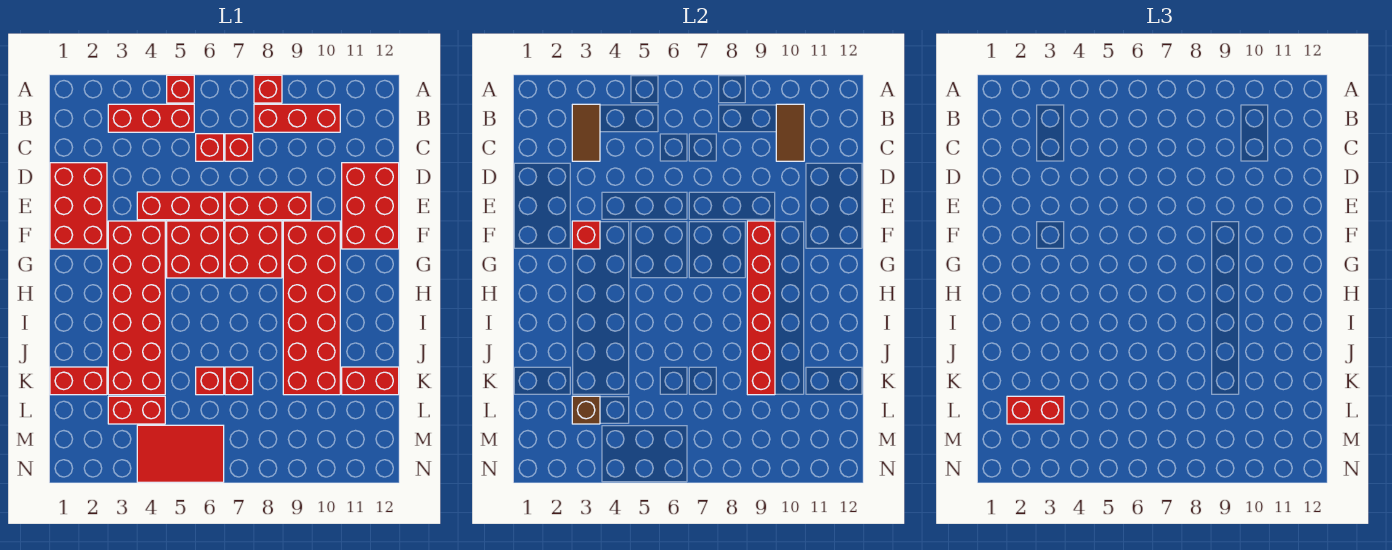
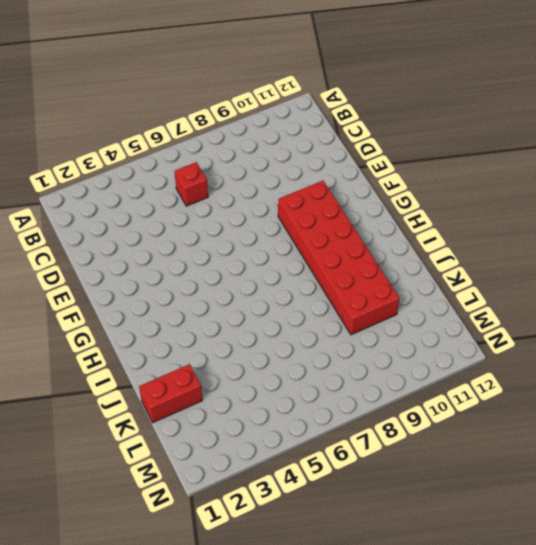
none -> red 1x1 brick [167,75,194,103]
none -> red 1x1 brick [254,75,282,103]
none -> red 1x3 brick [108,104,194,132]

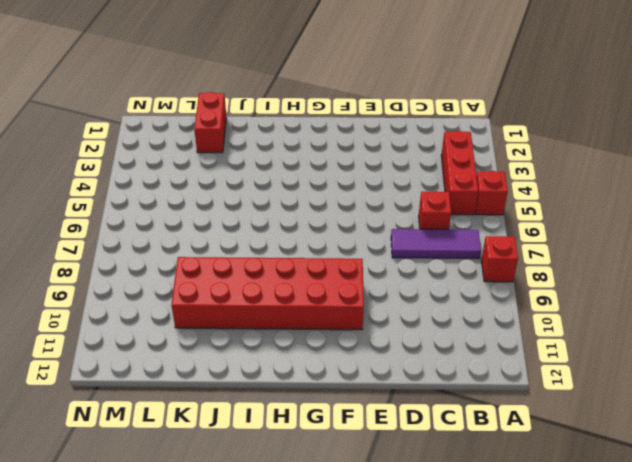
purple 1x3 tile [391,229,481,259] -> red 1x1 brick [225,134,253,161]
none -> red 1x3 brick [254,104,340,132]
none -> red 2x3 brick [50,163,107,249]
none -> red 2x3 brick [342,163,399,249]

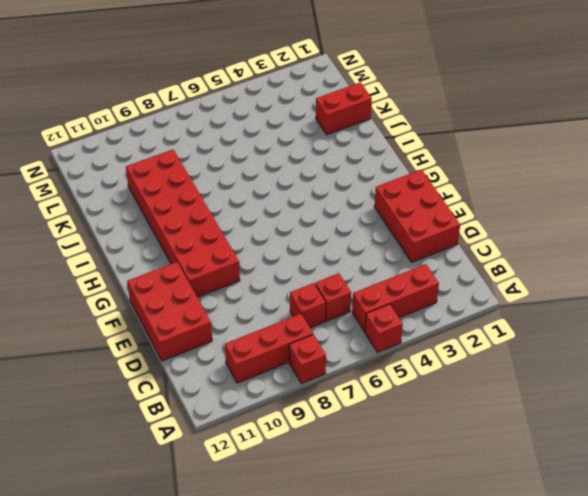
none -> red 1x3 brick [137,192,224,220]
none -> red 1x3 brick [225,192,311,220]
none -> red 2x6 brick [108,221,165,395]

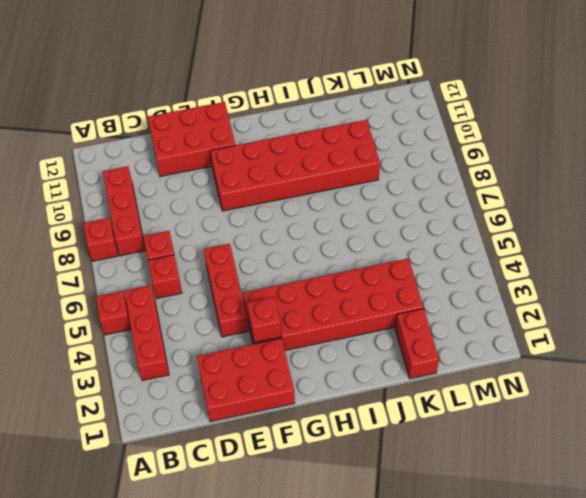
none -> red 1x3 brick [225,192,311,220]
none -> red 2x2 brick [167,221,224,278]
none -> red 2x2 brick [225,221,282,278]

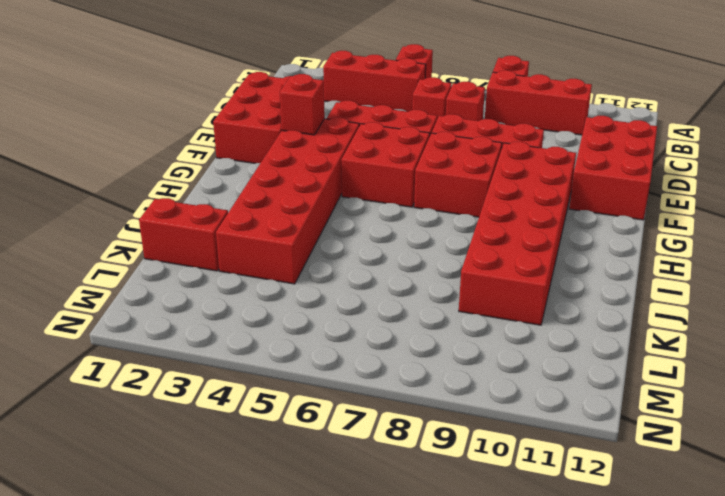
none -> red 1x1 brick [196,367,224,395]
none -> red 1x1 brick [225,367,253,395]
none -> red 1x2 brick [342,367,399,395]

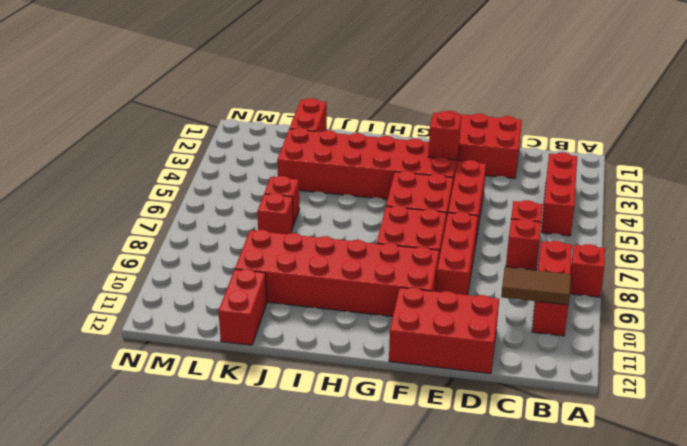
none -> red 1x1 brick [167,75,194,103]
none -> red 1x2 brick [108,396,165,424]
none -> red 2x3 tile [137,425,224,482]

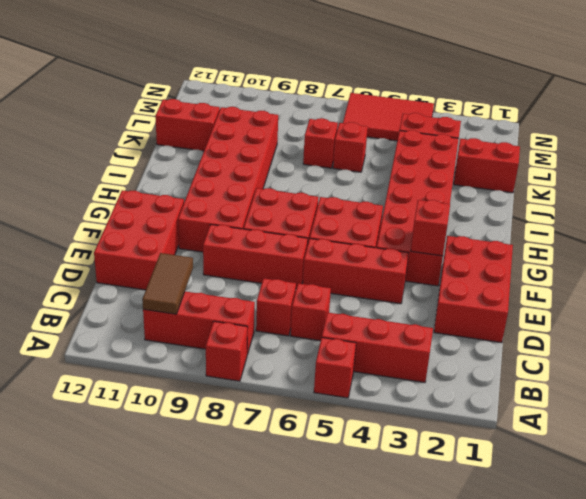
none -> brown 1x2 tile [572,104,600,161]
none -> red 1x6 brick [747,221,775,395]
none -> brown 1x1 brick [572,396,600,424]

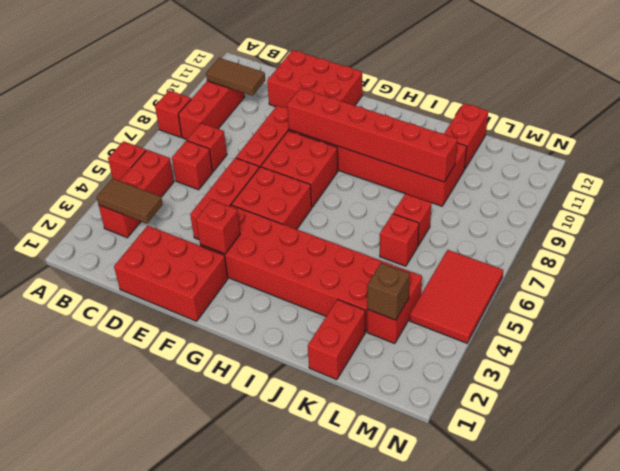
none -> red 1x2 brick [1007,396,1064,424]

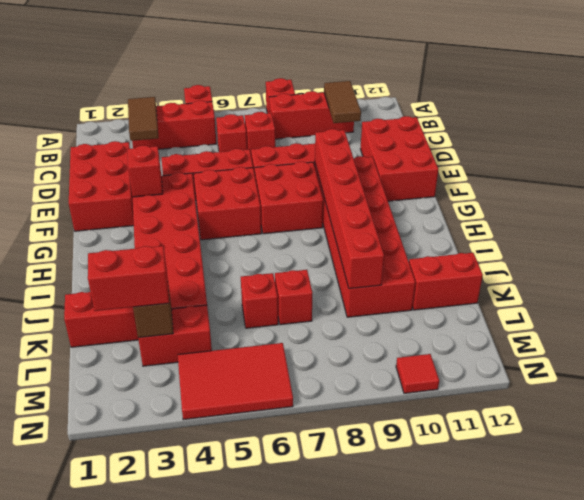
red 1x1 tile [396,354,439,393] -> none

